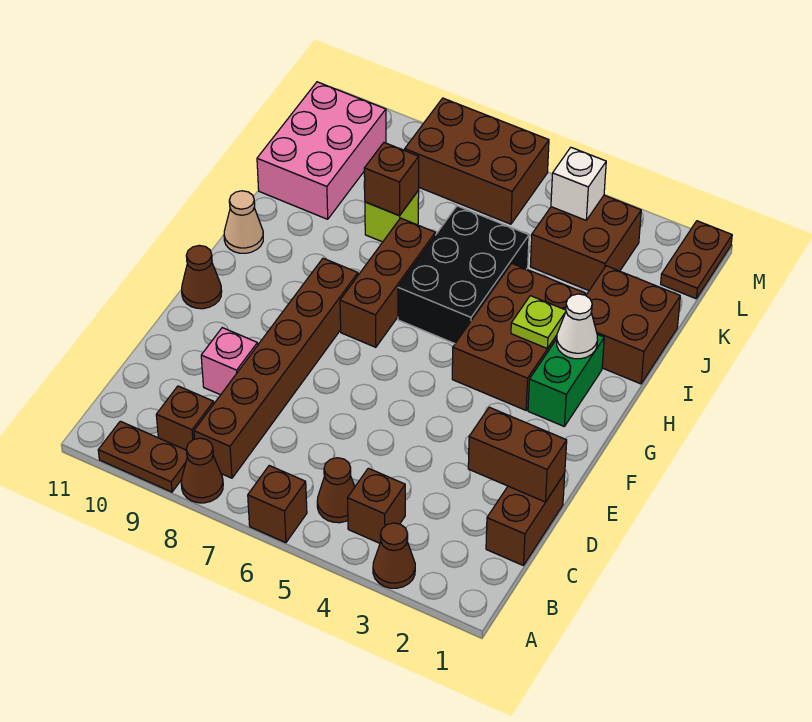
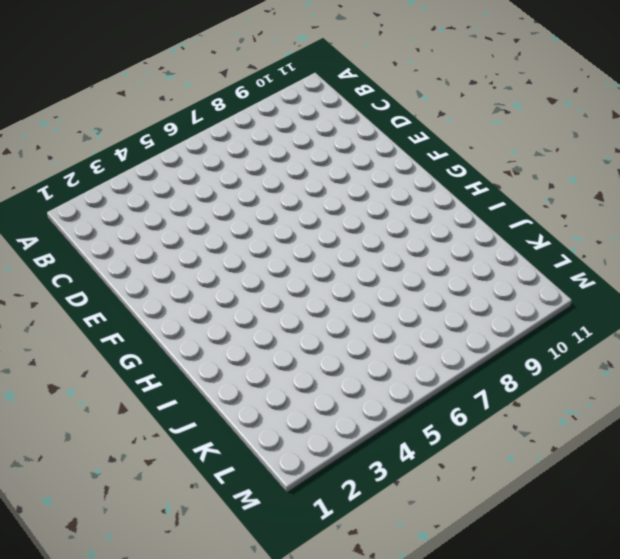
none -> brown 1x1 cone [373,523,415,588]
none -> brown 1x1 brick [248,466,307,543]
none -> brown 1x1 cone [181,438,223,503]

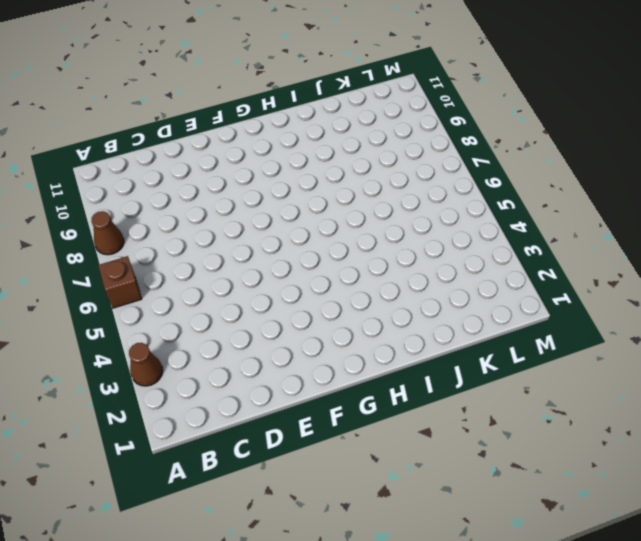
none -> brown 1x2 plate [98,421,187,492]
none -> brown 1x1 brick [348,468,405,543]
none -> brown 1x1 cone [317,458,355,523]

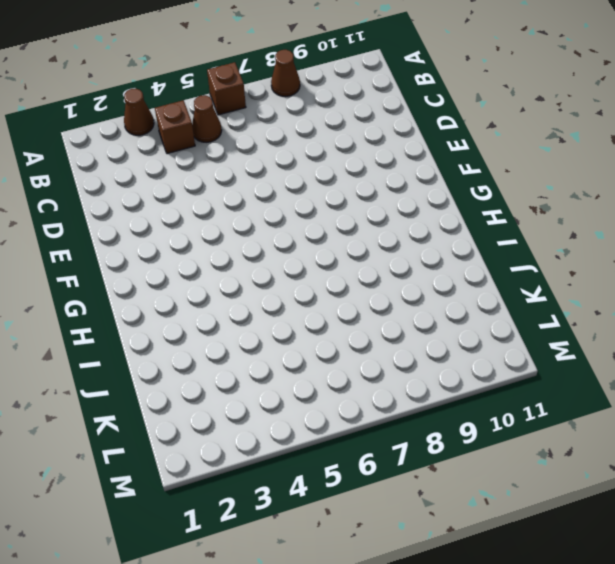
none -> brown 1x2 plate [98,421,187,492]
none -> brown 1x6 brick [194,258,358,478]
none -> brown 1x1 brick [156,386,214,450]

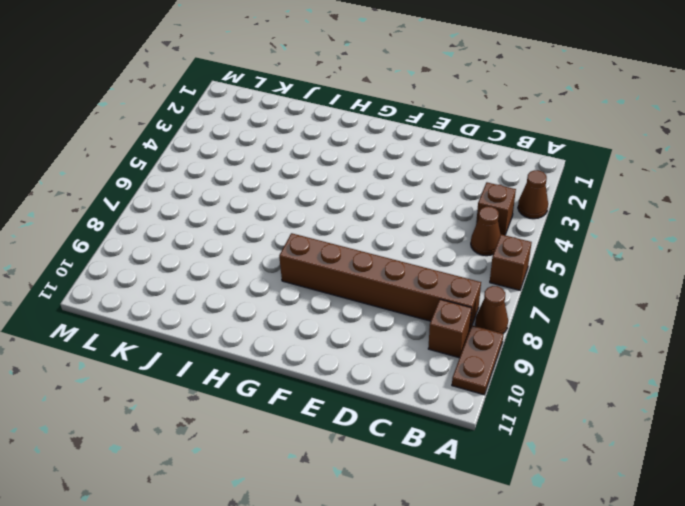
none -> brown 1x2 brick [486,474,565,566]
none -> pink 1x1 brick [201,328,258,395]
none -> brown 1x1 cone [182,245,222,309]

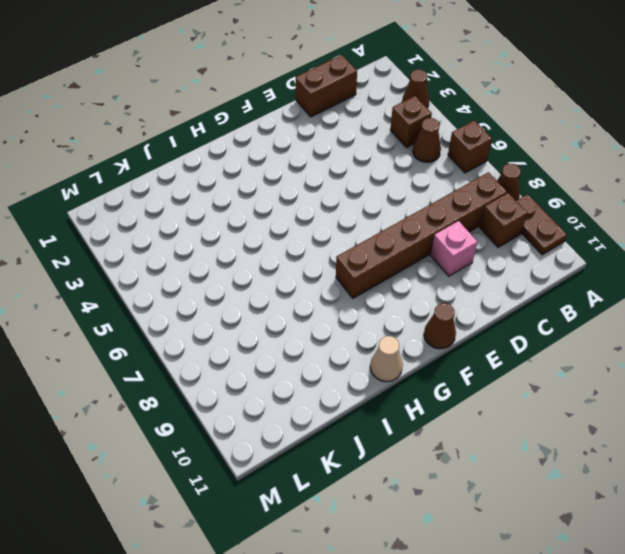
none -> green 1x2 brick [528,335,604,427]
none -> brown 2x3 brick [452,263,585,410]
none -> brown 1x3 brick [340,218,435,347]

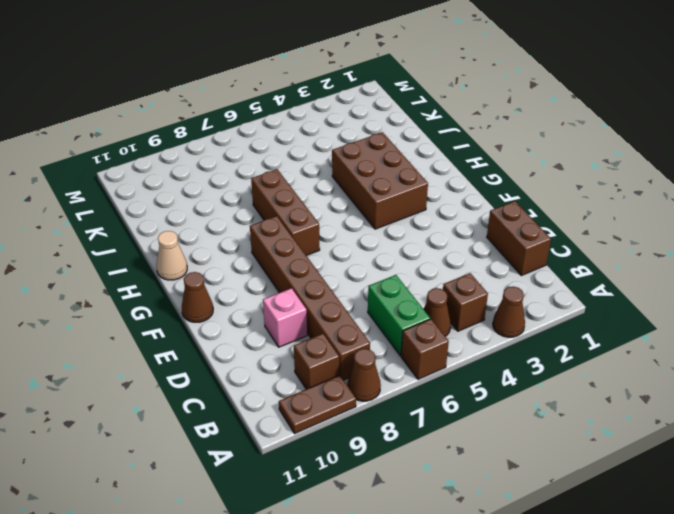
green 1x2 brick [368,275,430,356] -> green 1x2 brick moved to [528,335,604,427]
none -> black 2x3 brick [398,206,529,344]
none -> brown 2x2 brick [586,266,680,384]
none -> lime 1x1 brick [365,191,419,242]

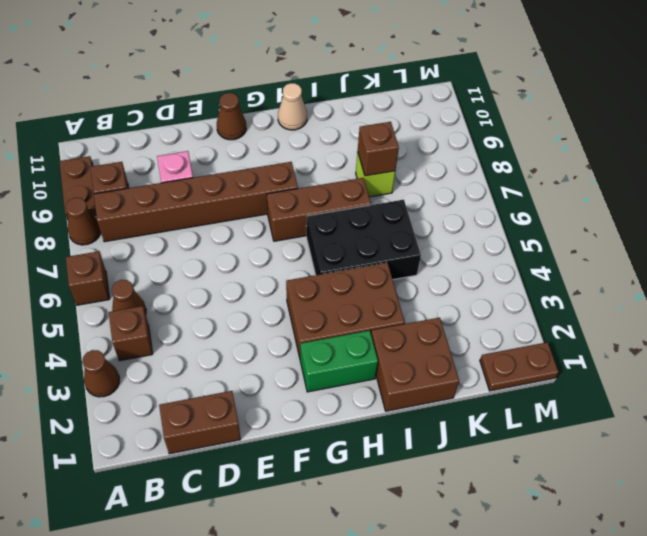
none -> pink 2x3 brick [257,82,386,219]
none -> brown 2x2 brick [530,195,641,291]
none -> brown 2x3 brick [405,98,549,224]

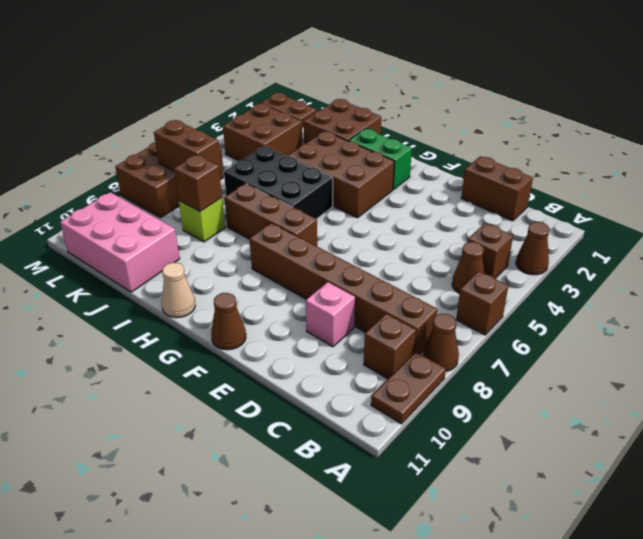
brown 1x2 brick [154,120,222,172] -> brown 1x2 brick turned to [468,407,567,502]
none -> white 1x1 cone [557,294,598,359]
none -> lime 1x1 plate [511,296,566,348]
none -> white 1x1 brick [551,148,606,220]

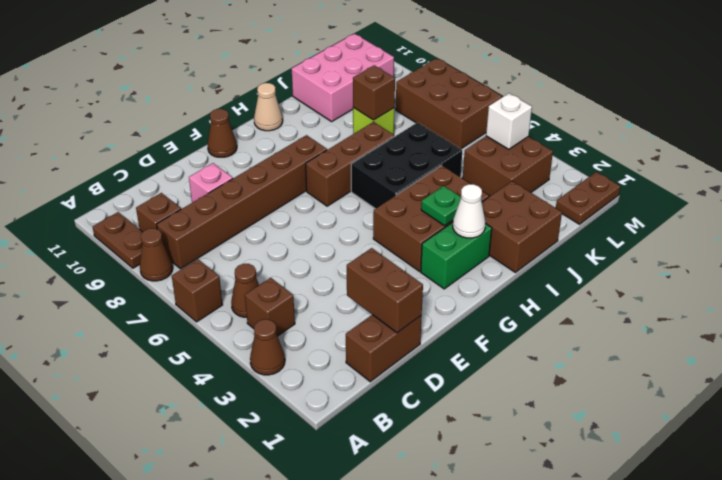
green 1x1 plate [421,186,461,226] -> lime 1x1 plate [511,296,566,348]

